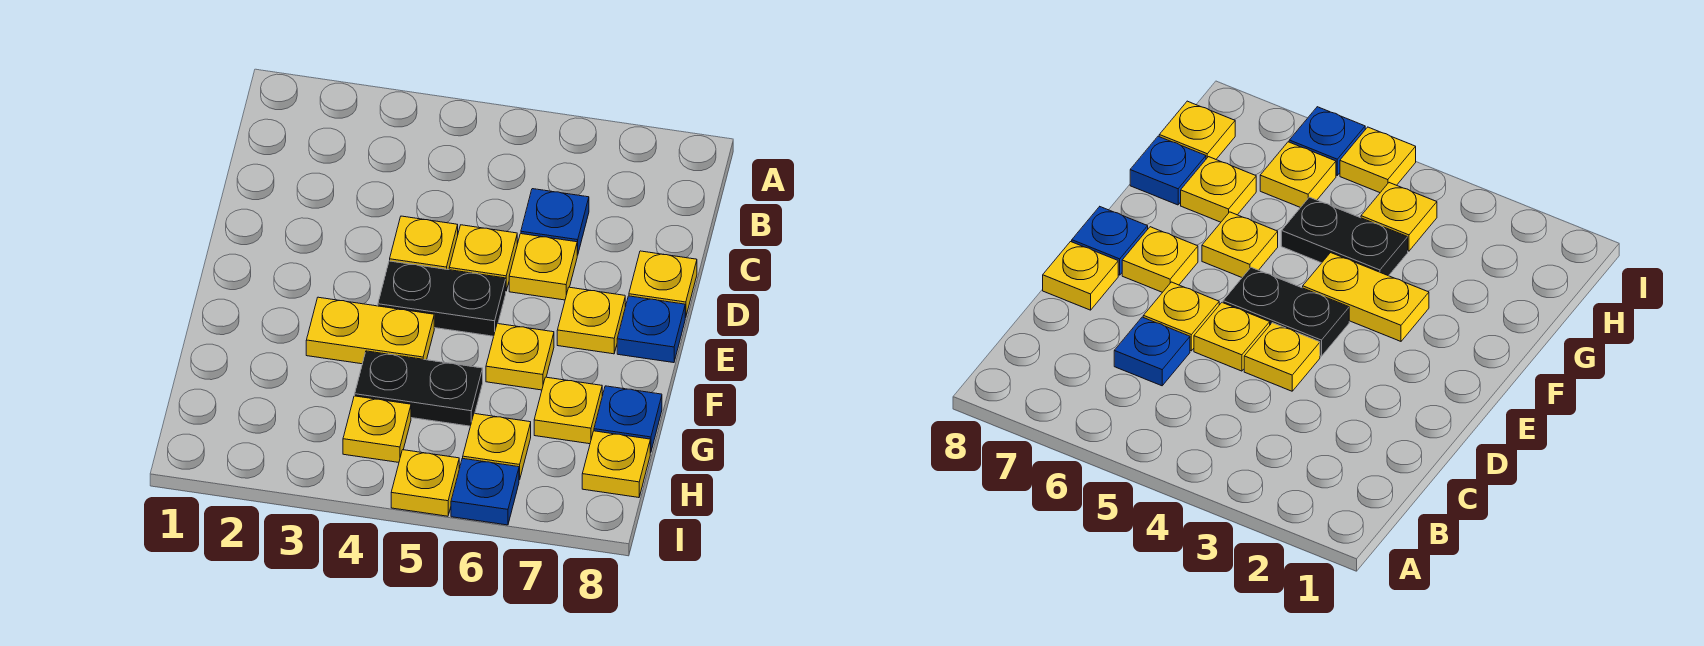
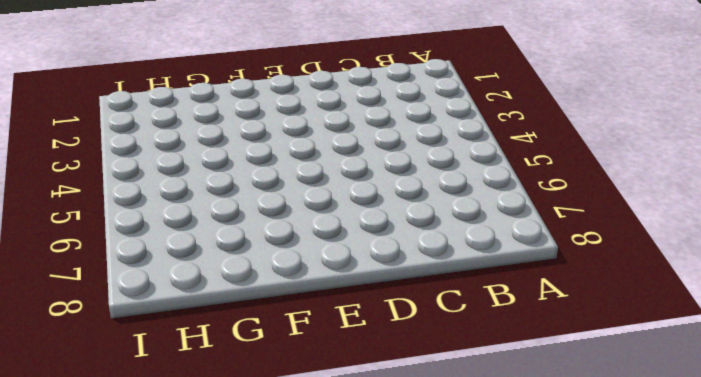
none -> blue 1x1 plate [521,189,589,255]
none -> yellow 1x1 plate [390,216,458,270]
none -> yellow 1x1 plate [449,225,517,291]

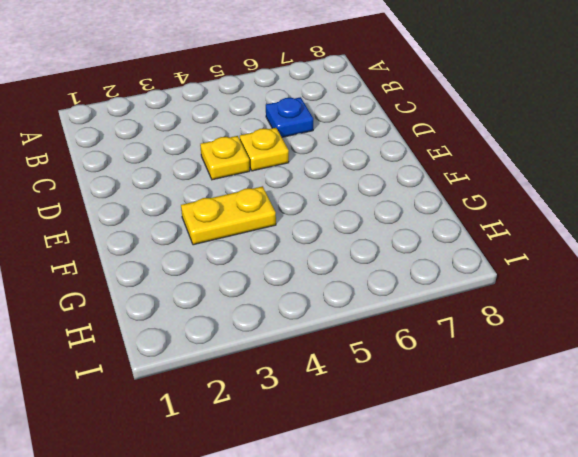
none -> yellow 1x1 plate [509,234,577,300]
none -> yellow 1x1 plate [629,251,697,318]
none -> black 1x2 plate [378,261,506,336]

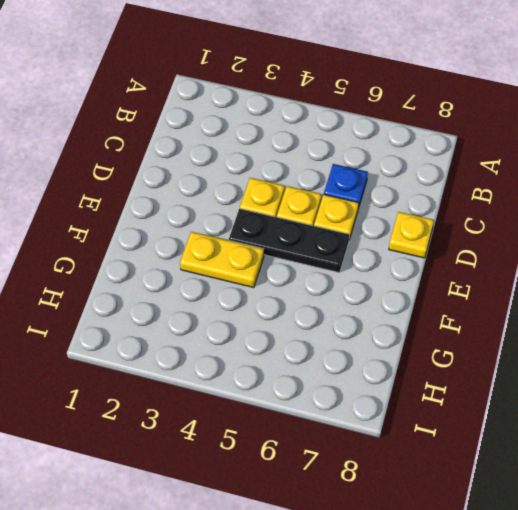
black 1x3 plate [229,209,349,273] -> black 1x2 plate [378,261,506,336]
none -> yellow 1x1 plate [557,287,625,354]
none -> blue 1x1 plate [617,296,685,363]
none -> yellow 1x1 plate [486,324,554,390]

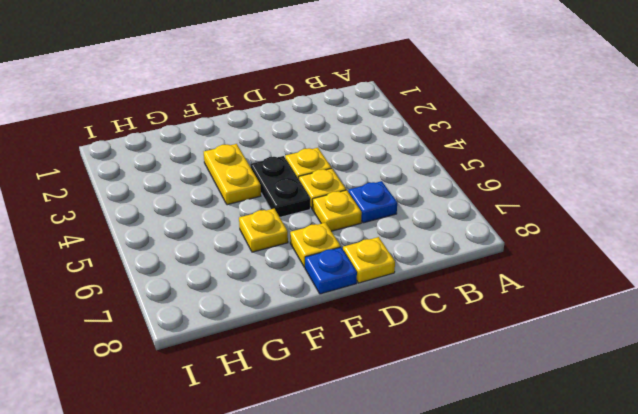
none -> black 1x2 plate [355,351,483,426]
none -> yellow 1x1 plate [534,377,602,444]
none -> blue 1x1 plate [594,386,662,453]

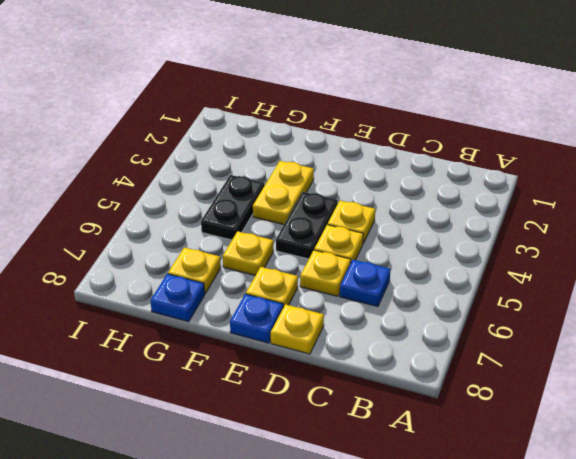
none -> yellow 1x1 plate [343,396,411,462]
none -> yellow 1x1 plate [463,414,531,480]
none -> yellow 1x1 plate [582,431,650,498]

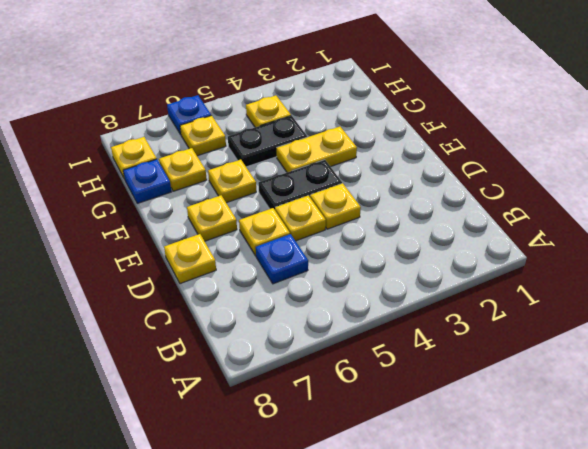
none -> blue 1x1 plate [617,296,685,363]
none -> yellow 1x1 plate [391,450,459,516]

